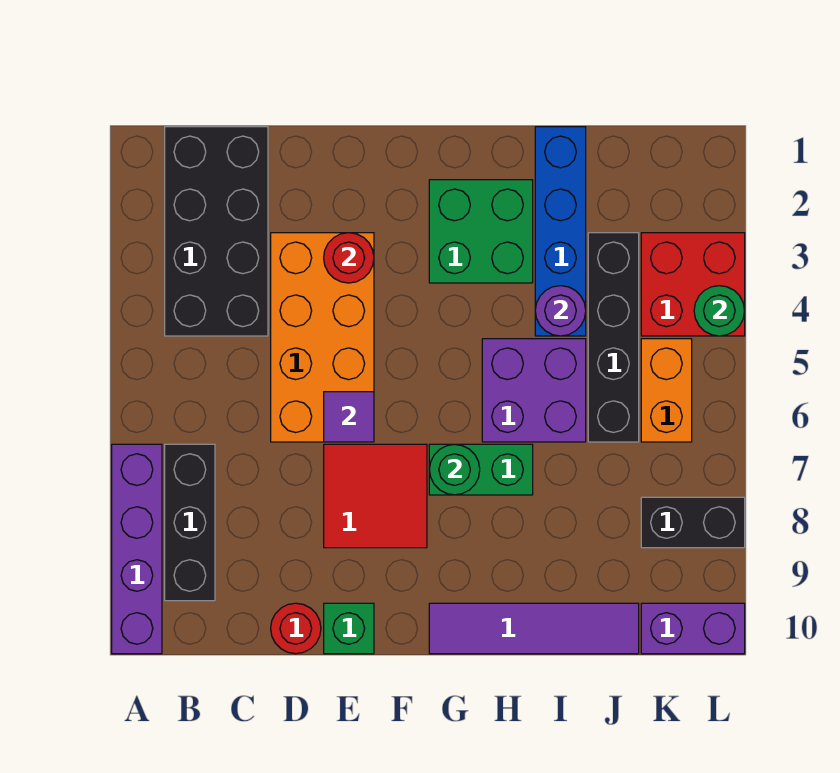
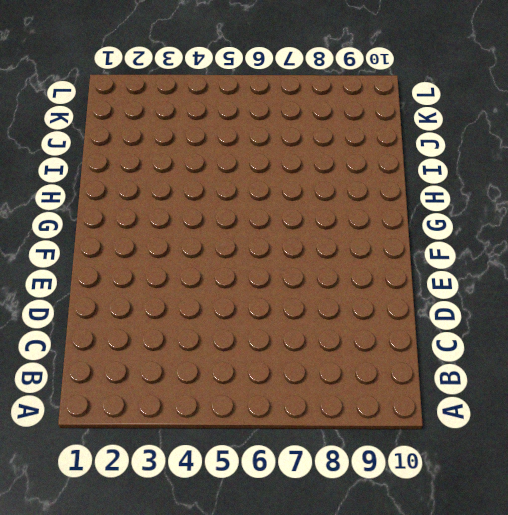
none -> purple 1x4 brick [112,444,162,654]
none -> black 2x4 brick [165,127,268,336]
none -> black 1x3 brick [165,444,215,601]

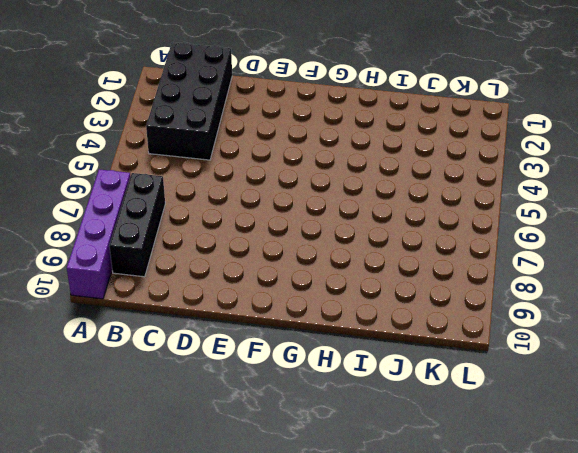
none -> orange 2x4 brick [271,233,374,442]
none -> red 1x1 round brick [271,603,321,654]
none -> red 2x2 tile [324,444,427,548]

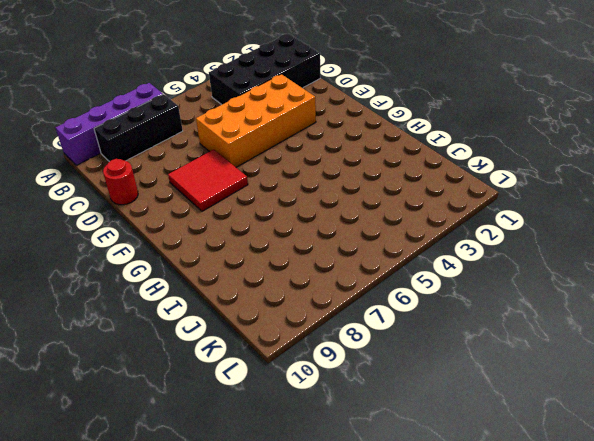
none -> green 1x1 brick [324,603,374,654]
none -> green 2x2 brick [429,180,533,283]
none -> green 1x2 brick [429,444,533,495]

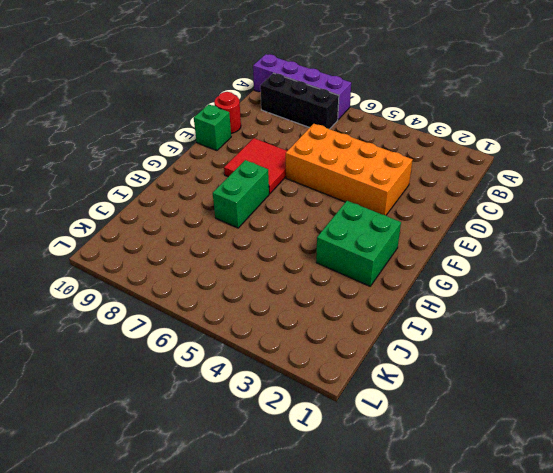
none -> black 2x4 brick [165,127,268,336]
none -> purple 1x4 tile [429,603,639,654]
none -> purple 2x2 brick [482,339,586,442]

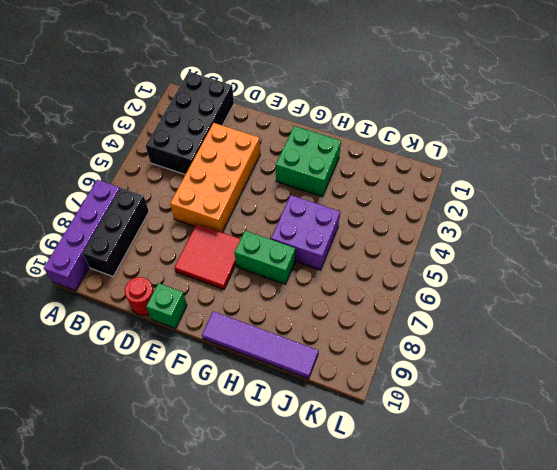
none -> blue 1x4 brick [535,127,586,336]
none -> black 1x4 brick [588,233,639,442]
none -> red 2x2 brick [641,233,745,336]

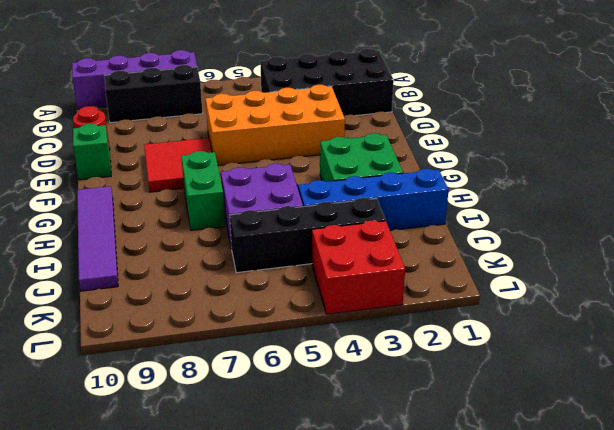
none -> orange 1x2 brick [641,339,692,442]
none -> black 1x2 brick [641,497,745,548]
none -> purple 1x2 brick [641,603,745,654]

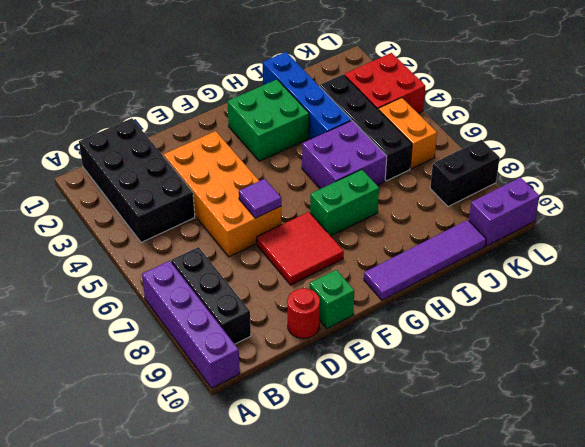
none -> red 1x1 round brick [324,233,374,283]
none -> green 1x1 round brick [429,444,480,495]
none -> purple 1x1 round brick [535,286,586,336]

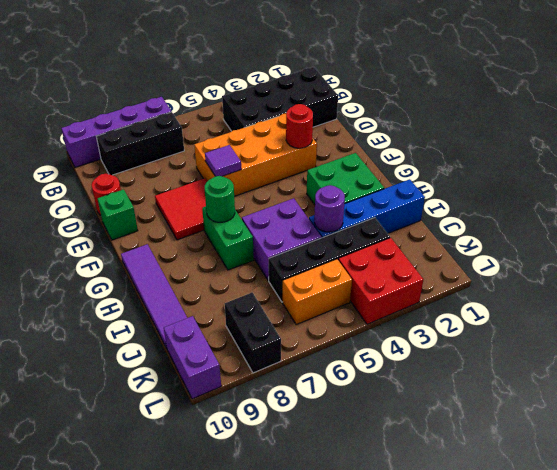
none -> green 1x1 round brick [694,286,745,336]

